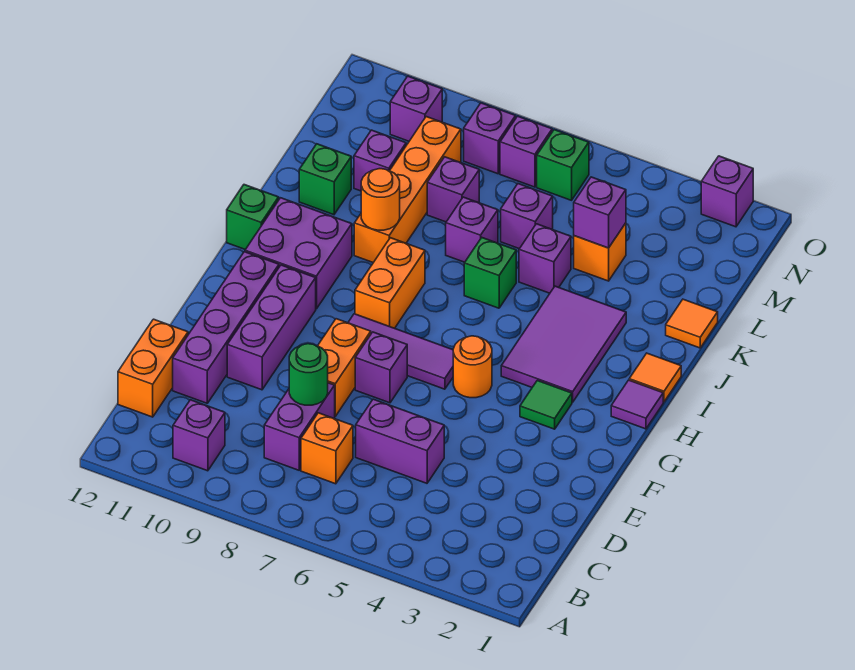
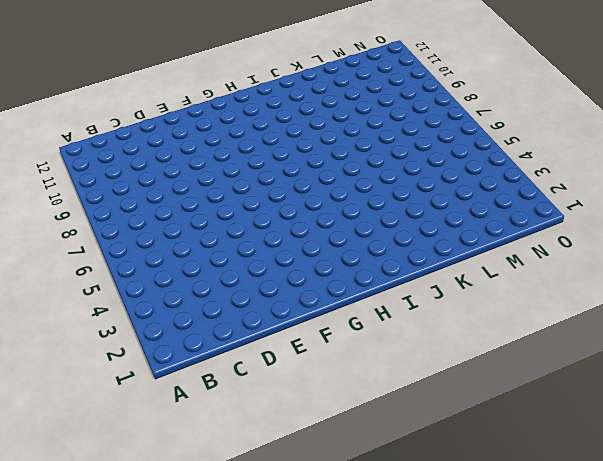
none -> purple 1x1 brick [173,400,225,471]
none -> orange 1x1 brick [301,413,353,484]
none -> purple 1x2 brick [264,383,335,470]
none -> orange 1x2 brick [118,319,188,417]

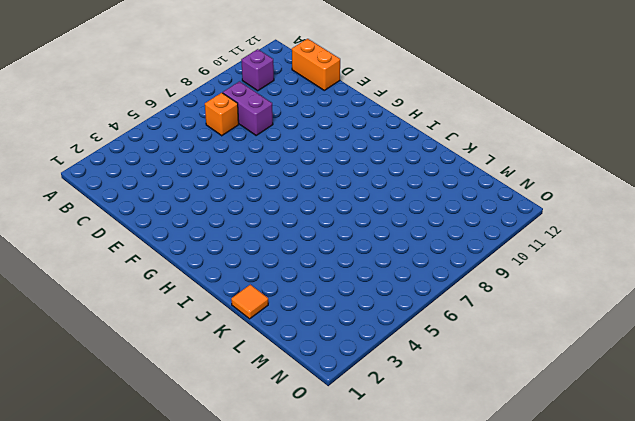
none -> purple 1x2 brick [356,399,444,483]
none -> purple 1x4 brick [173,252,279,403]
none -> orange 1x2 brick [318,319,371,416]
none -> purple 1x3 brick [227,265,316,390]

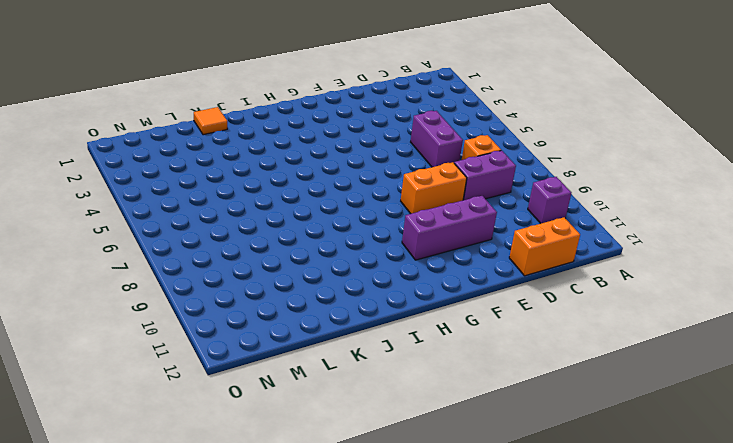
none -> purple 1x4 brick [173,252,279,403]
none -> purple 1x1 brick [355,332,407,403]
none -> green 1x1 tile [520,380,572,429]
none -> orange 1x1 round brick [453,336,492,398]

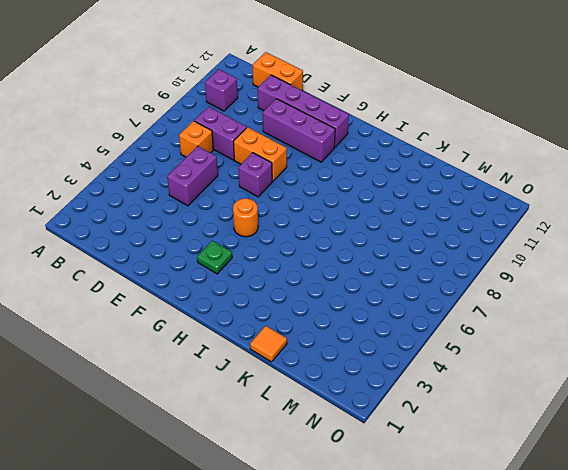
green 1x1 plate [197,241,232,274] -> green 1x1 tile [520,380,572,429]
none -> purple 1x3 tile [348,314,453,389]
none -> purple 1x1 tile [611,380,663,429]
none -> purple 2x3 tile [501,286,626,402]
none -> orange 1x2 brick [355,238,425,328]

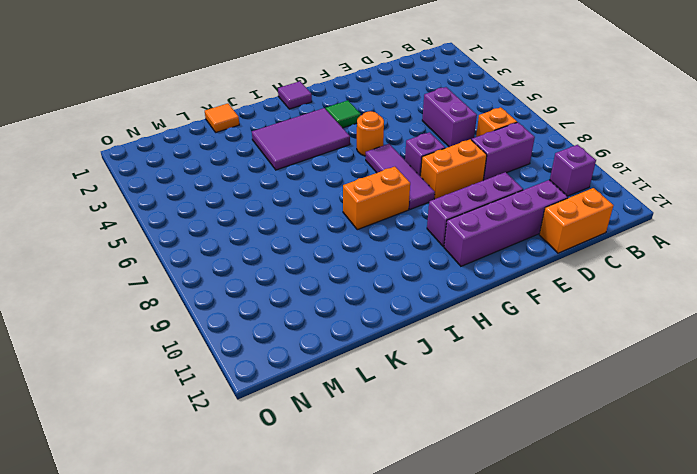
none -> purple 2x2 brick [245,198,352,309]
none -> orange 1x1 tile [629,353,681,402]
none -> green 1x1 brick [227,185,279,250]
none -> green 1x1 brick [464,238,516,308]

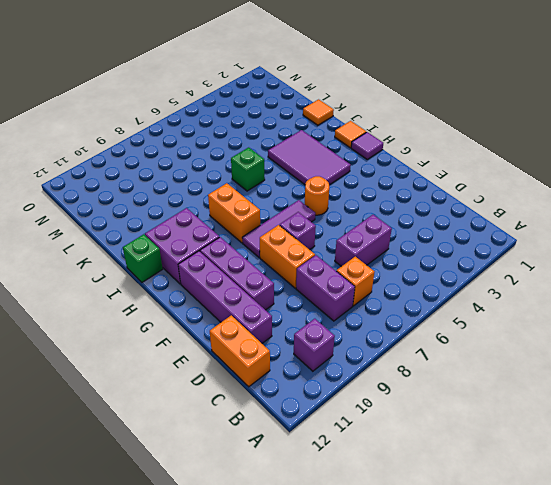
none -> green 1x1 tile [520,380,572,429]
none -> orange 1x4 brick [354,117,461,263]
none -> purple 1x1 brick [519,224,571,293]
none -> purple 1x1 brick [446,197,498,262]

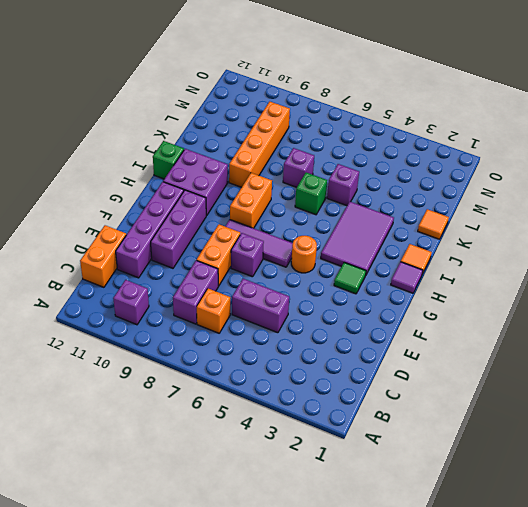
none -> green 1x1 brick [299,144,351,215]
none -> orange 1x1 brick [574,223,626,281]
none -> purple 1x1 brick [501,184,553,249]
none -> purple 1x1 brick [427,157,479,222]

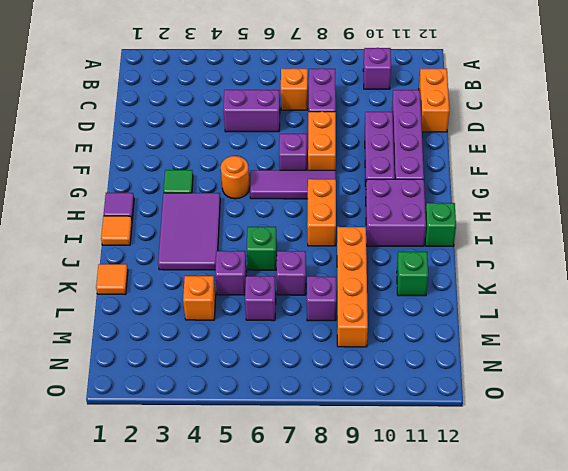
none -> purple 1x1 brick [354,130,406,191]
none -> green 1x1 brick [537,130,589,200]
none -> purple 1x1 brick [500,116,552,187]
none -> purple 1x1 brick [464,103,516,174]

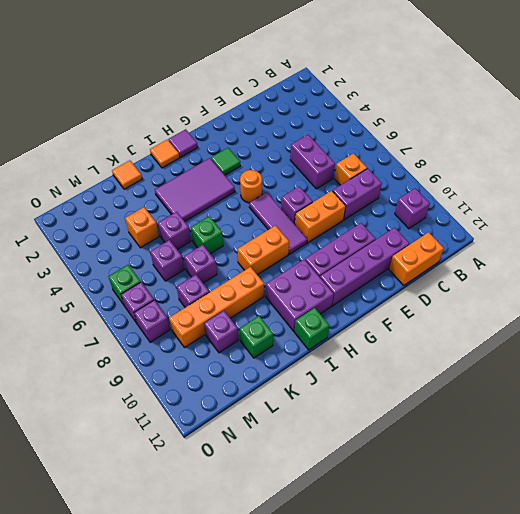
none -> purple 1x1 brick [390,76,442,141]
none -> purple 1x1 brick [701,156,753,227]
none -> green 1x1 round brick [289,344,328,405]
none -> orange 1x1 round brick [361,169,400,230]

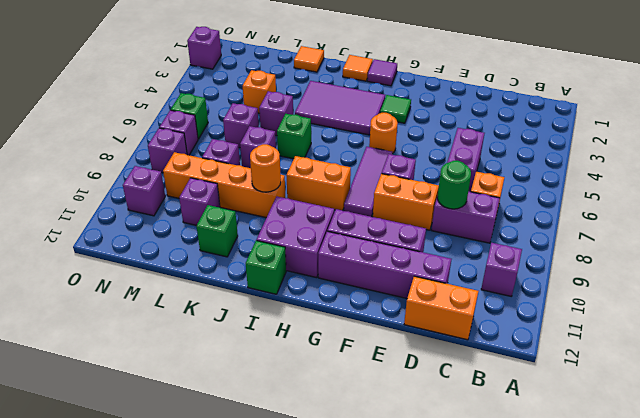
none -> purple 1x1 brick [574,177,626,248]

